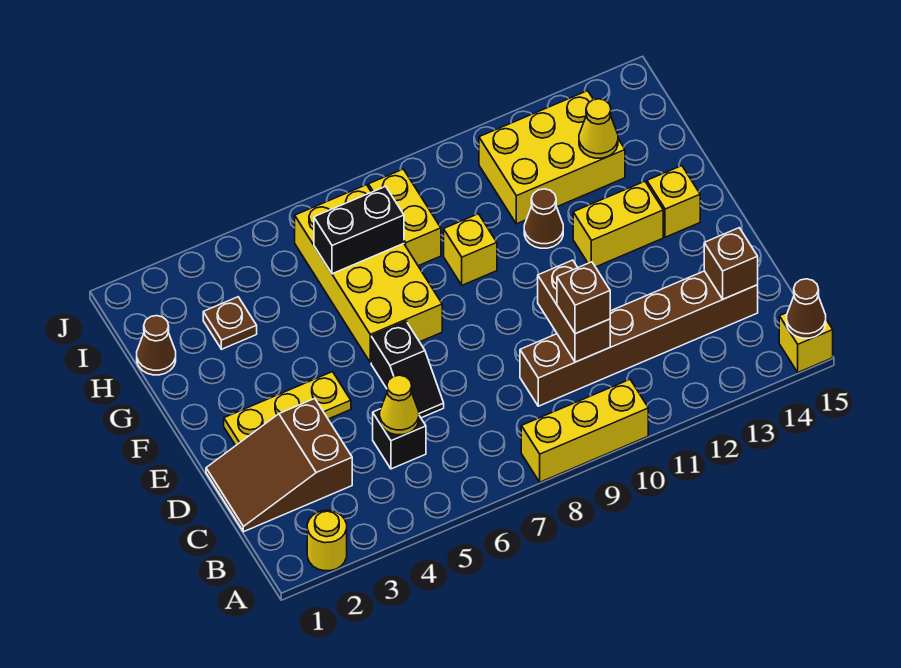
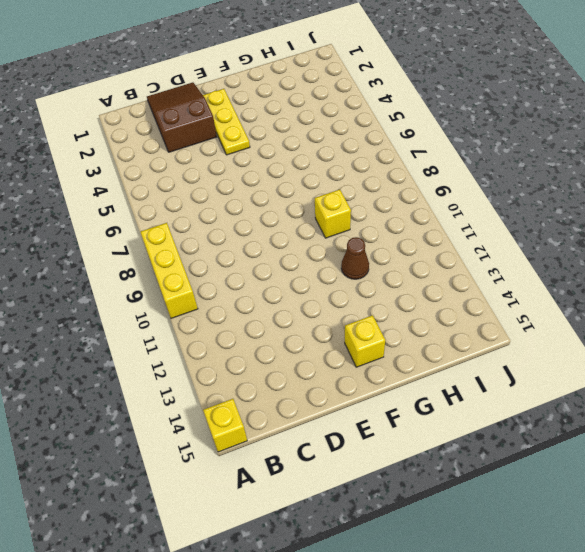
none -> yellow 1x1 round brick [307,510,347,571]
none -> black 1x1 brick [373,409,426,469]
none -> brown 1x6 brick [520,271,758,406]

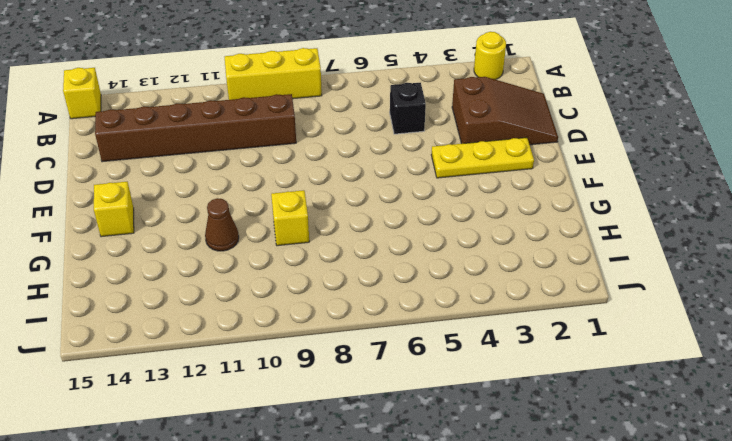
none -> black 1x2 slope [371,321,444,418]
none -> yellow 2x4 brick [295,185,442,363]
none -> yellow 1x2 brick [573,181,663,267]

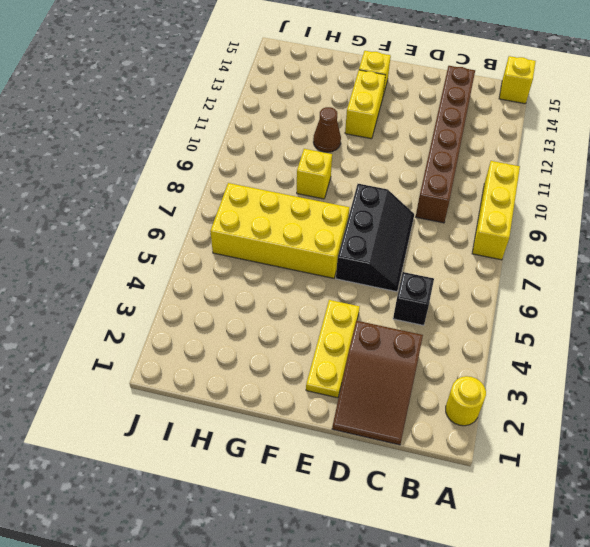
black 2x3 slope [336,184,414,292] -> black 1x2 slope [371,321,444,418]
none -> brown 1x1 cone [137,316,176,375]
none -> brown 1x1 plate [203,297,257,349]
none -> yellow 1x2 brick [368,169,441,266]

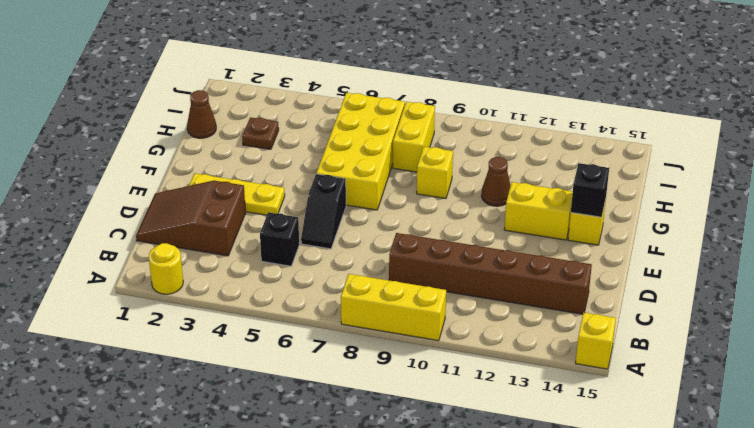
black 1x1 brick [571,163,609,217] -> none
none -> yellow 2x3 brick [479,91,625,224]
none -> brown 1x1 cone [787,279,826,338]
none -> yellow 1x1 cone [380,375,419,435]

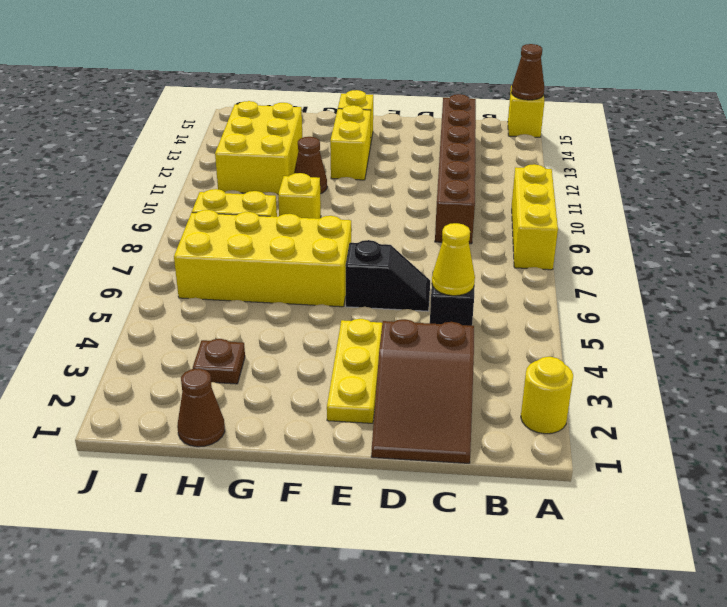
none -> brown 1x2 brick [538,260,610,362]
none -> brown 1x1 brick [704,228,758,299]
none -> black 1x2 brick [314,186,404,274]

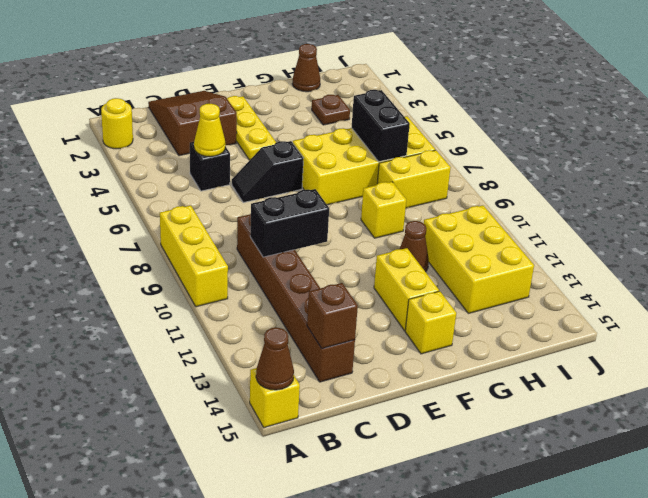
black 1x2 brick [250,189,329,257] -> brown 1x2 brick [538,260,610,362]
none -> yellow 1x1 cone [579,99,618,158]
none -> brown 1x1 brick [557,262,610,334]

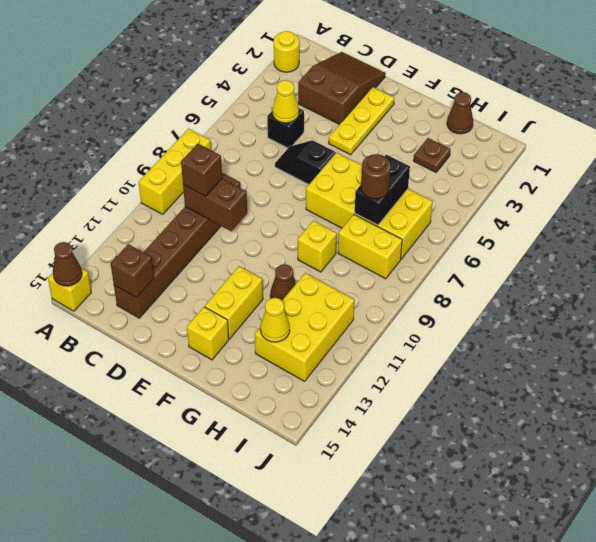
brown 1x1 round brick [361,154,391,199] -> none

